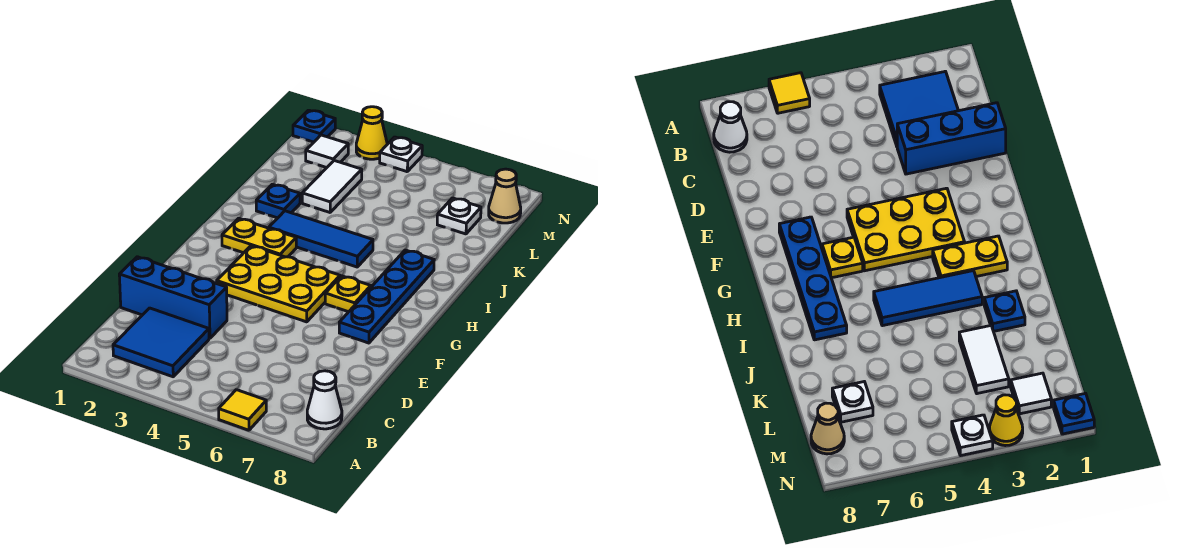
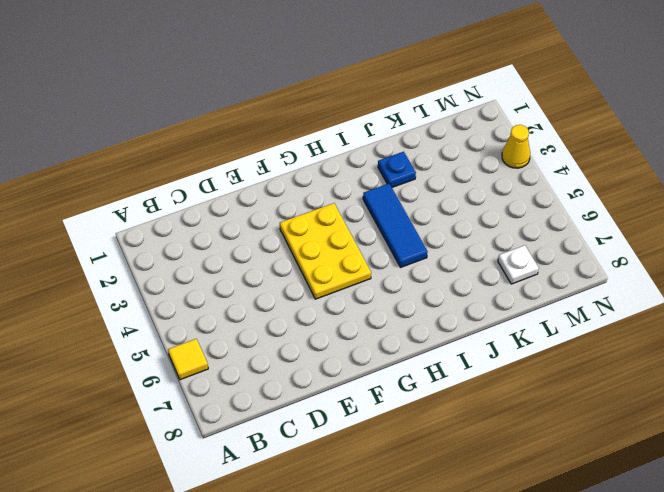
none -> blue 2x2 tile [113,308,209,377]
none -> white 1x1 cone [307,371,342,429]
none -> blue 1x3 brick [119,257,227,338]

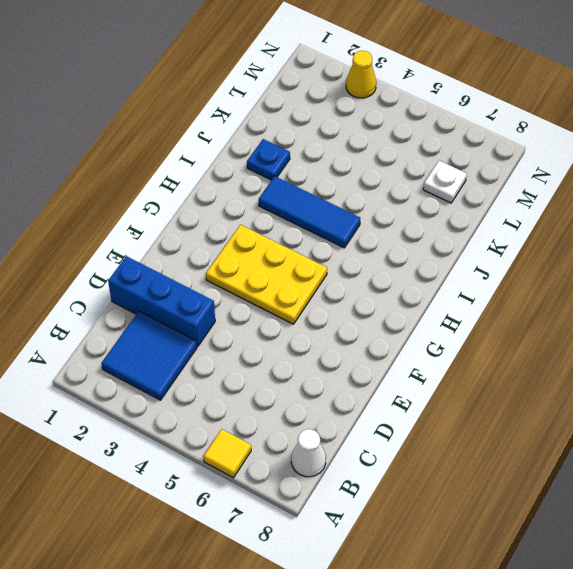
none -> blue 1x4 plate [339,250,434,343]
none -> yellow 1x1 plate [325,276,371,312]
none -> yellow 1x2 plate [222,218,296,257]

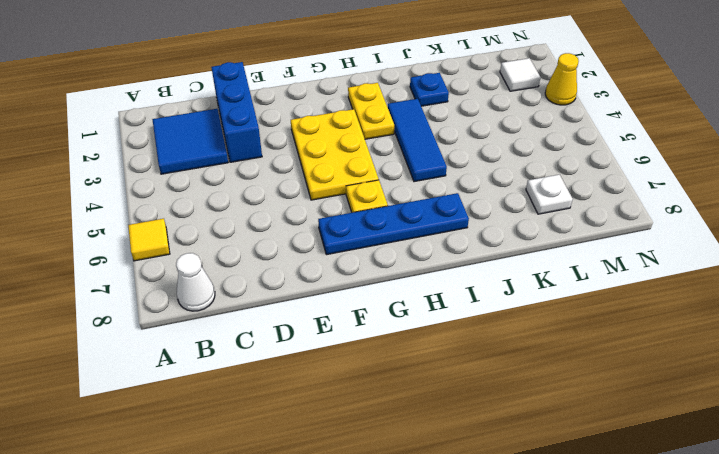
none -> white 1x2 tile [302,161,362,212]
none -> tan 1x1 cone [489,169,521,223]
none -> blue 1x1 plate [293,110,335,142]

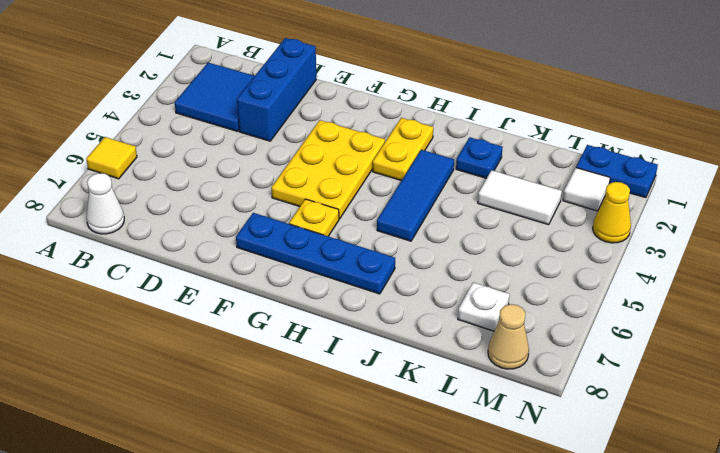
blue 1x2 plate [576,145,658,198] -> blue 1x1 plate [293,110,335,142]
none -> white 1x1 plate [380,137,422,172]

